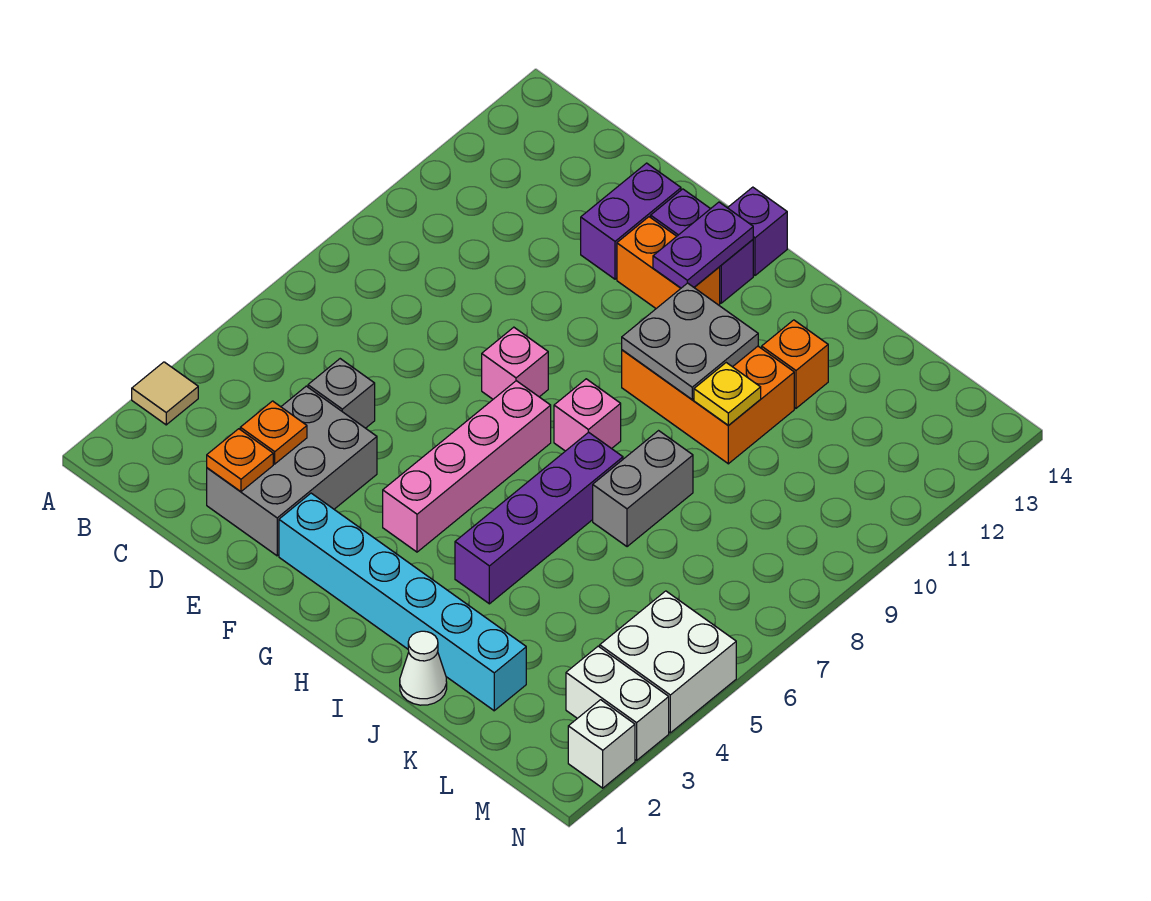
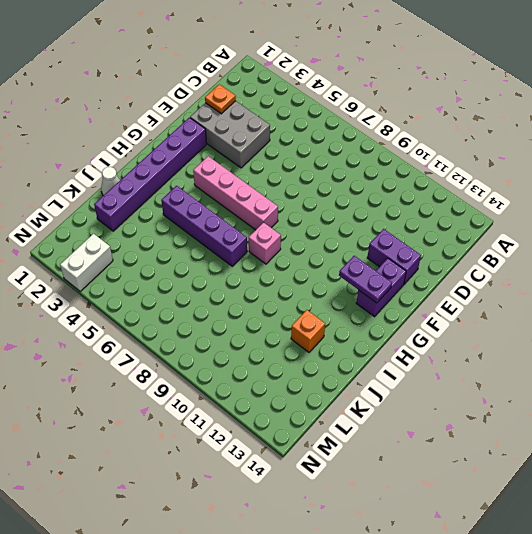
purple 1x6 brick [94,118,207,231] -> cyan 1x6 brick [279,493,526,711]
none -> tan 1x1 tile [132,362,198,425]
none -> grey 1x1 brick [308,359,375,428]
none -> pink 1x1 brick [482,327,548,399]

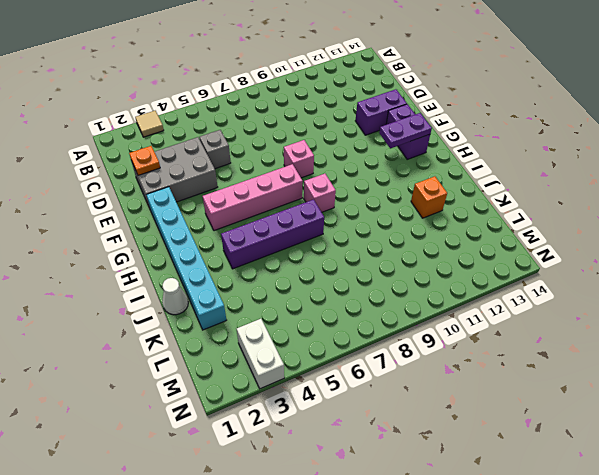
none -> orange 1x2 brick [617,217,720,308]
none -> purple 1x1 brick [728,187,787,275]
none -> orange 2x3 brick [622,346,794,464]

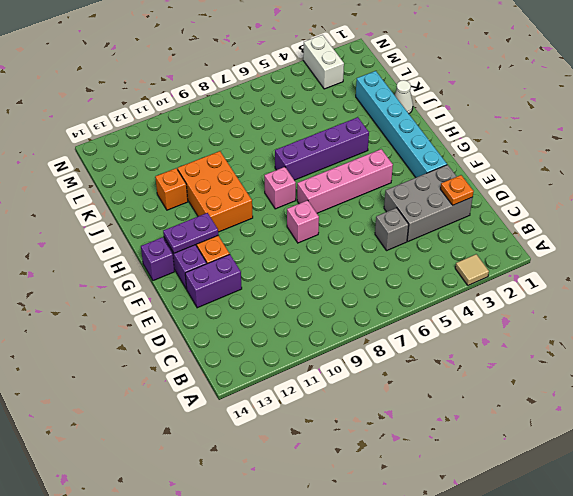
none -> grey 1x2 brick [593,431,693,547]
none -> white 2x2 brick [600,591,736,733]
none -> white 1x1 brick [568,700,635,788]

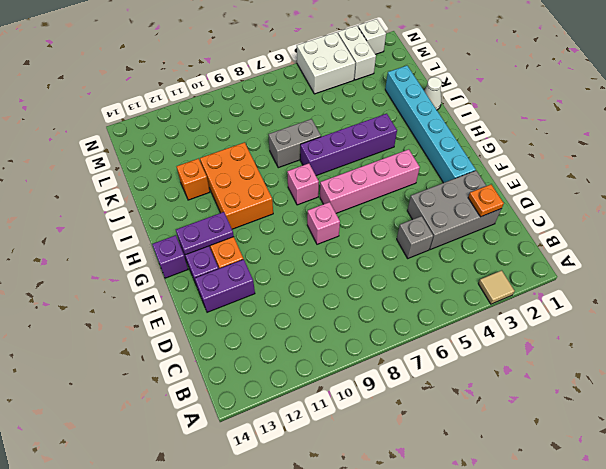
none -> orange 1x1 plate [240,401,307,464]
none -> grey 2x2 plate [622,283,758,399]
none -> yellow 1x1 plate [694,363,761,426]

